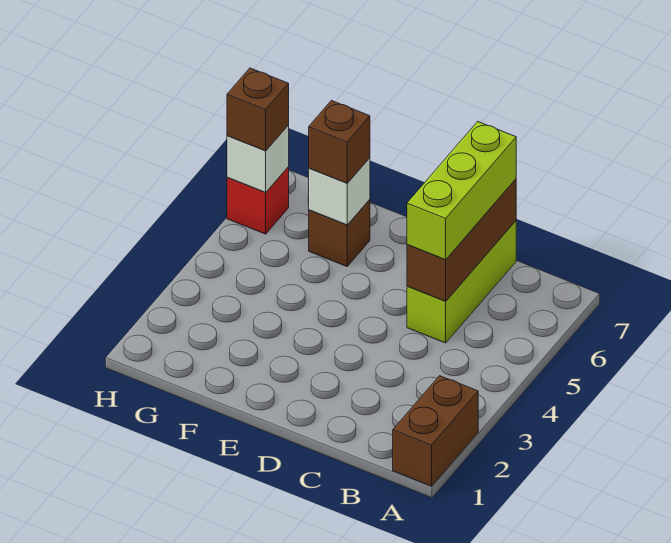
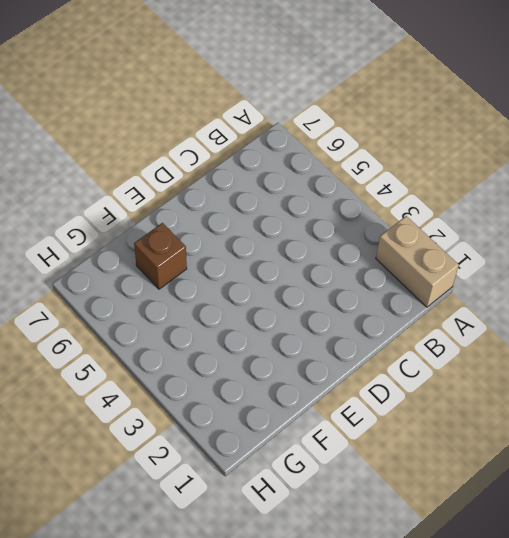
tan 1x2 brick [376,216,459,307] -> brown 1x2 brick [393,376,478,486]
none -> lime 1x3 brick [407,221,516,343]
none -> red 1x1 brick [227,167,289,234]

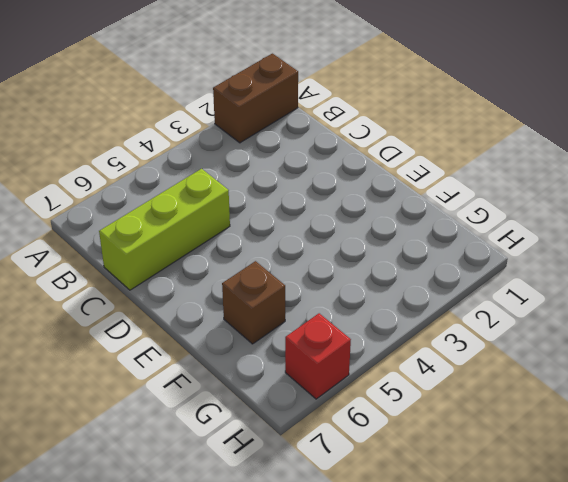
none -> brown 1x3 brick [407,179,516,301]
none -> white 1x1 brick [308,158,370,225]

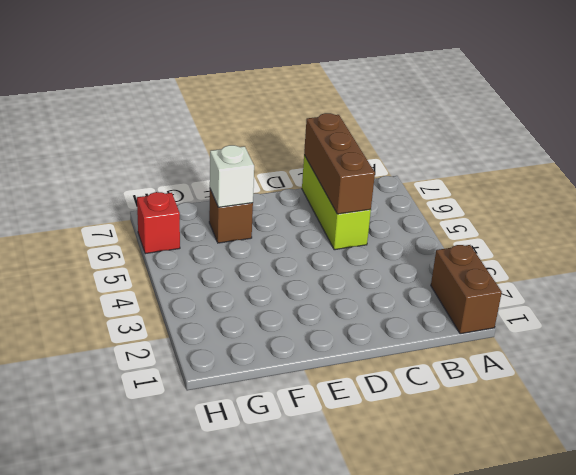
none -> white 1x1 brick [227,125,289,193]
none -> lime 1x3 brick [407,122,516,260]

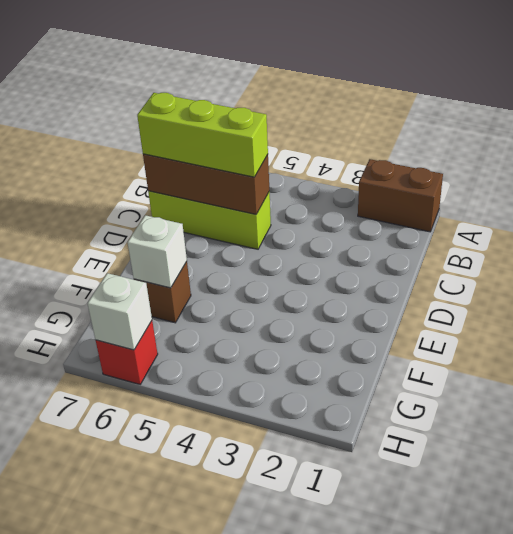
none -> brown 1x1 brick [309,100,370,183]
none -> brown 1x1 brick [227,68,289,151]

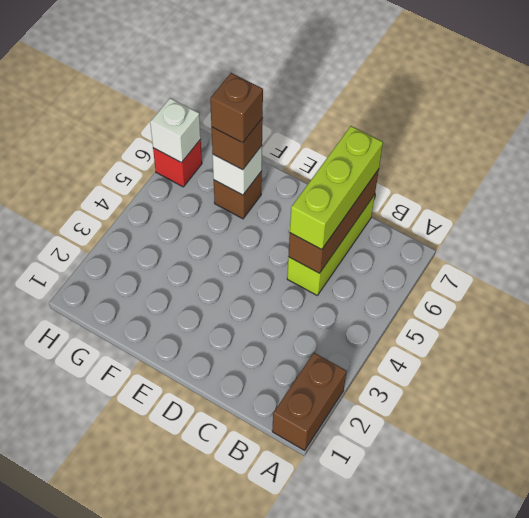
brown 1x1 brick [210,73,263,143] -> brown 1x1 brick moved to [227,68,289,151]

